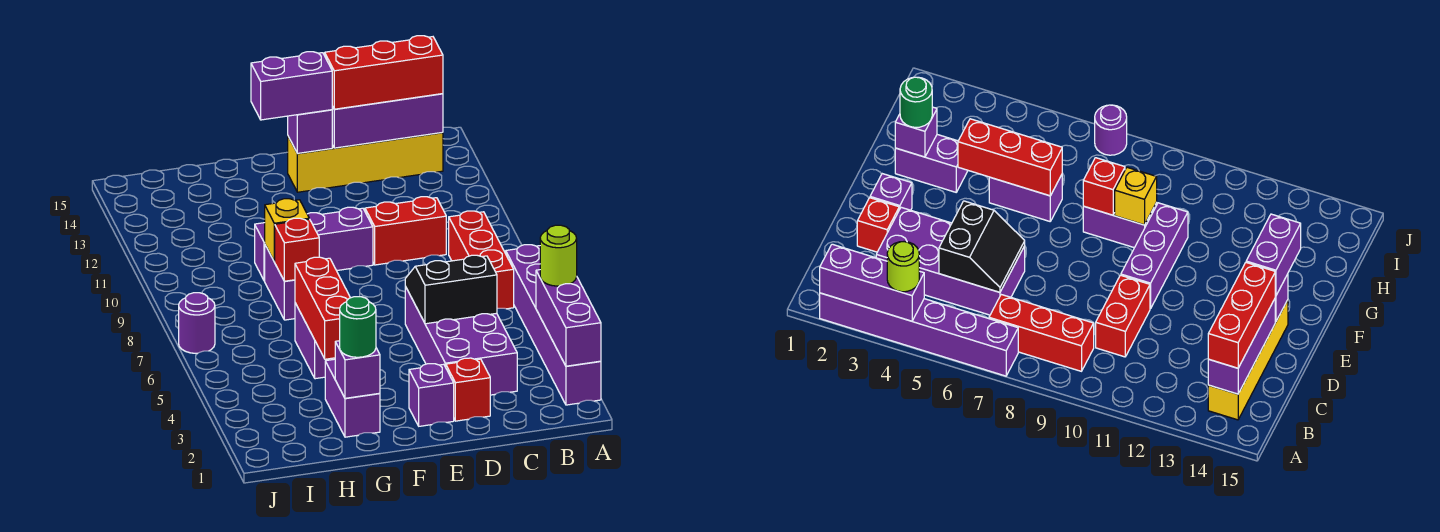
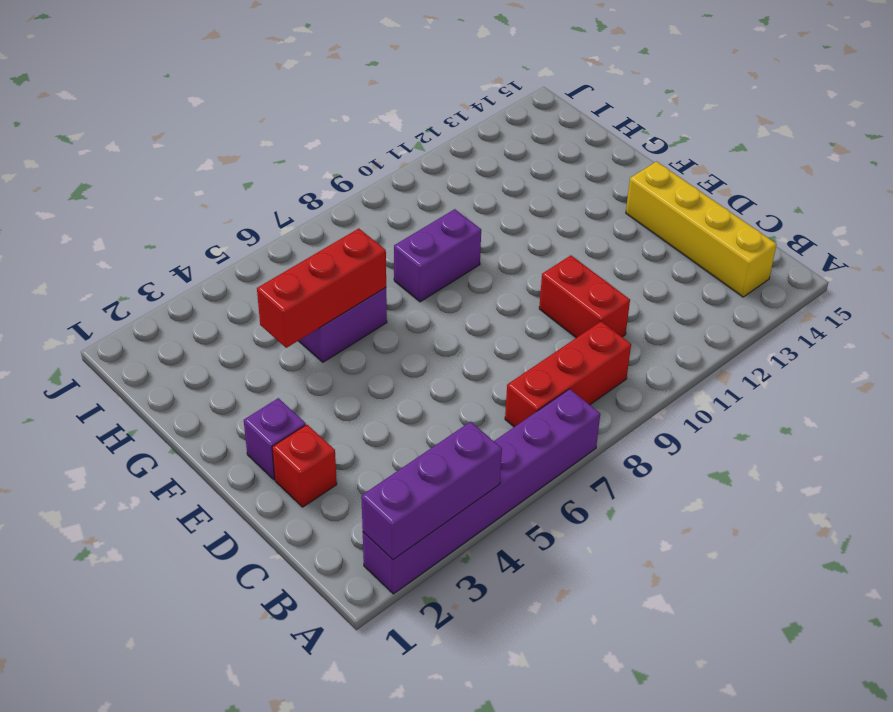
none -> purple 2x4 brick [405,287,517,395]
none -> purple 1x3 brick [255,207,373,281]
none -> purple 1x2 brick [325,359,380,437]

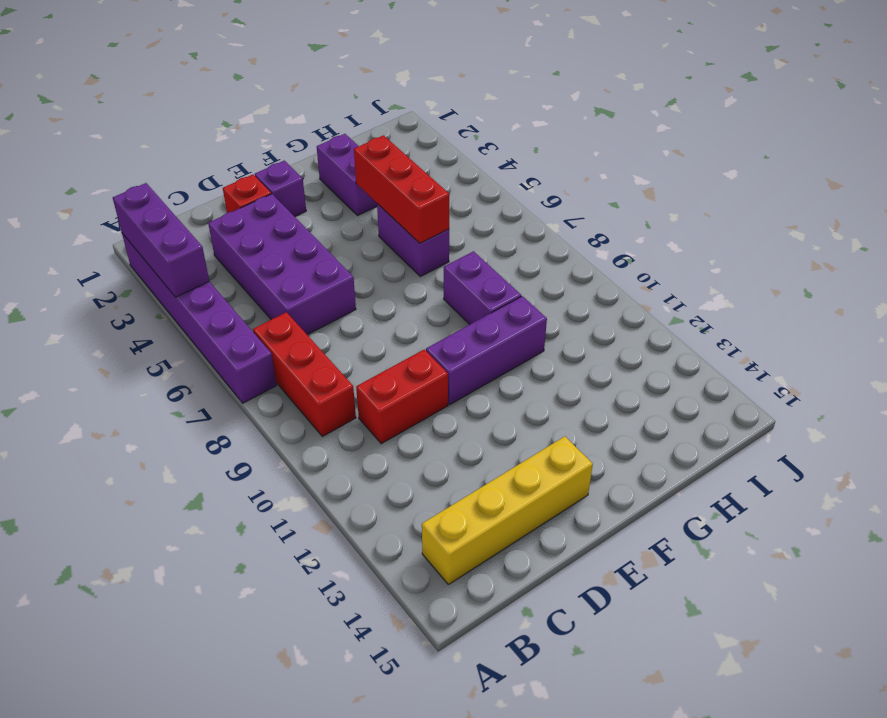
none -> purple 1x1 round brick [179,293,215,353]
none -> purple 1x3 brick [332,94,443,148]
none -> black 2x2 slope [405,255,497,324]

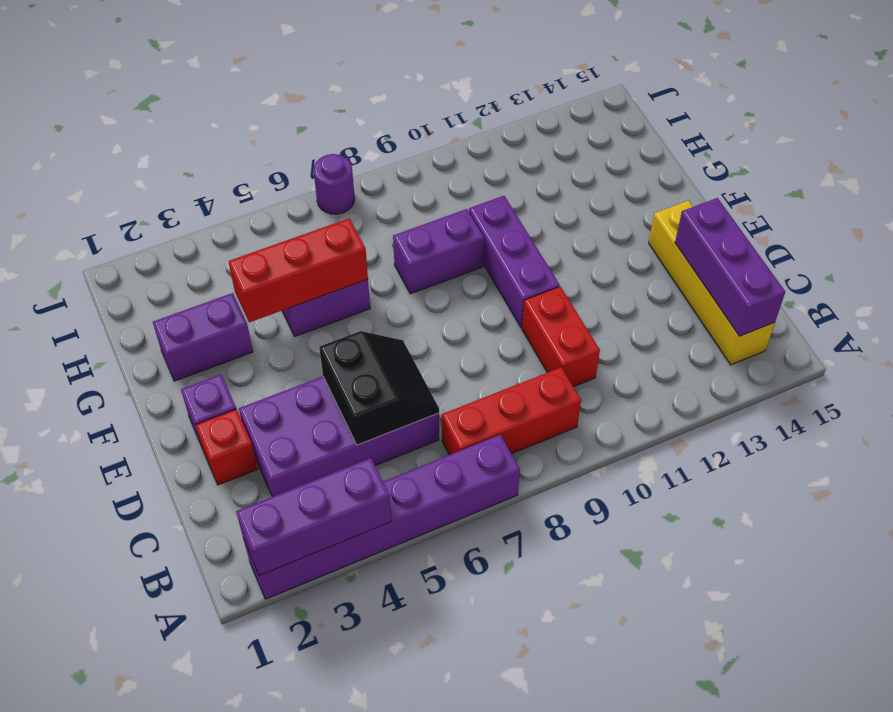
none -> purple 1x1 brick [288,110,332,153]
none -> purple 1x1 brick [335,341,380,398]
none -> red 1x1 brick [274,218,319,281]

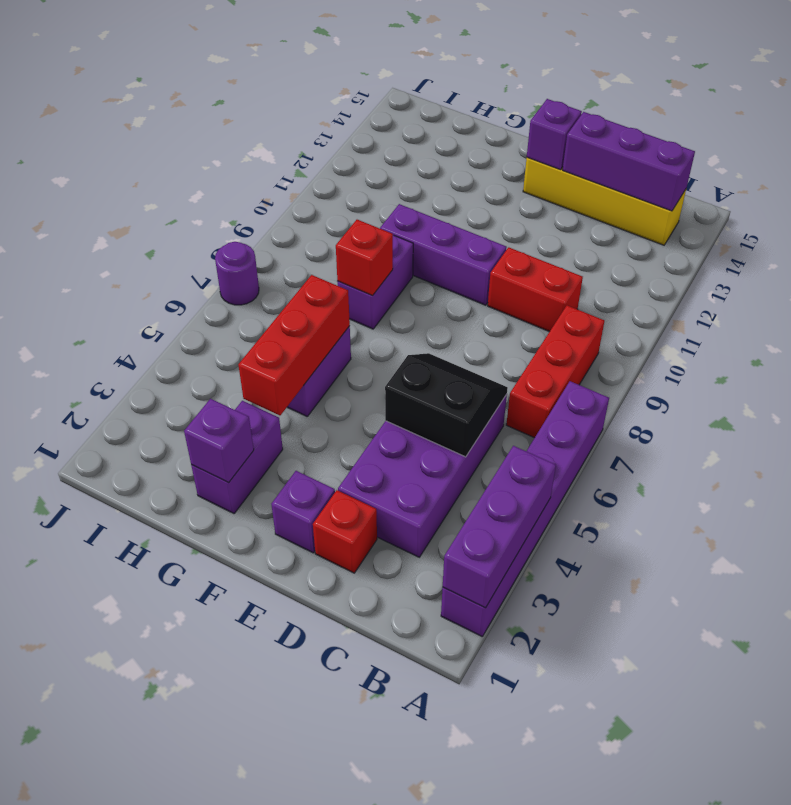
none -> yellow 1x1 brick [265,199,309,261]
none -> lime 1x1 round brick [540,225,577,286]
none -> red 1x3 brick [325,36,443,109]

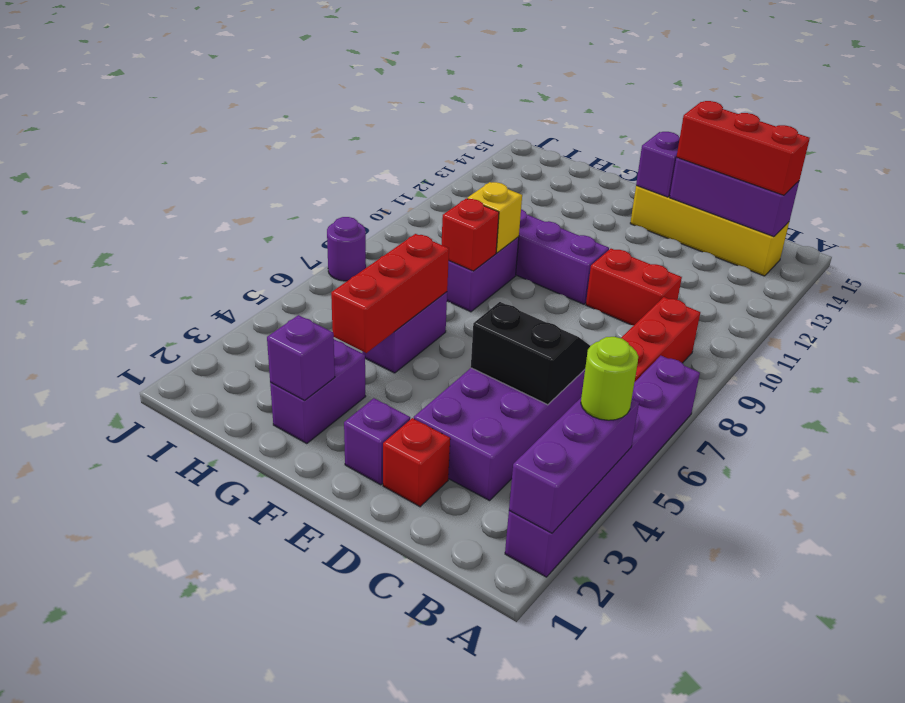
none -> purple 1x2 brick [251,52,333,120]
none -> green 1x1 round brick [340,297,376,357]

